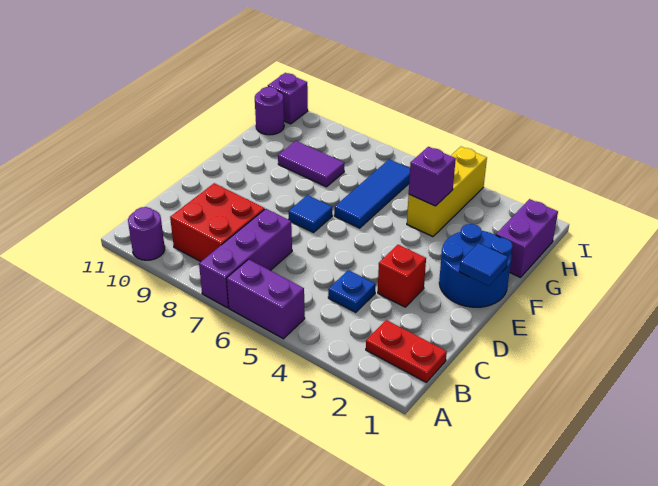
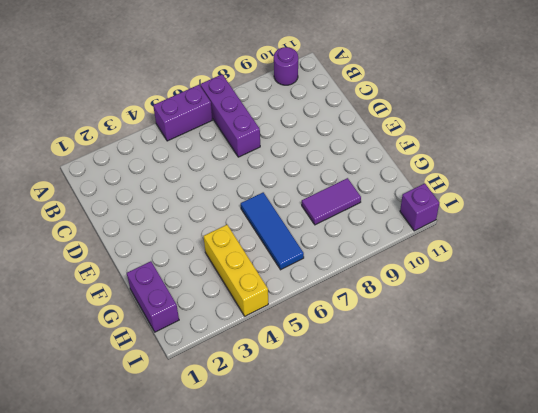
none -> red 1x2 plate [366,320,447,382]
none -> red 2x2 brick [170,183,265,262]
none -> blue 1x1 plate [328,270,376,312]

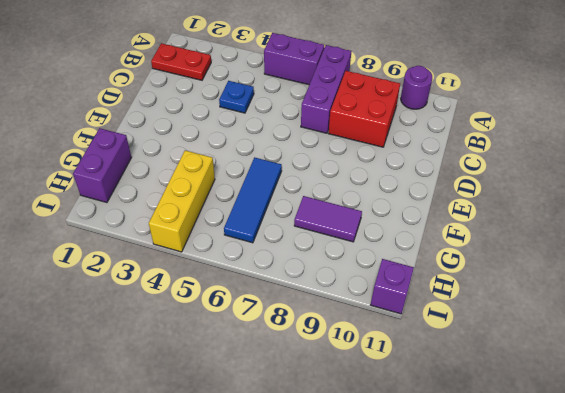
none -> red 1x1 brick [378,245,426,307]
none -> blue 2x2 round brick [439,224,513,307]
none -> blue 1x1 tile [288,195,332,233]

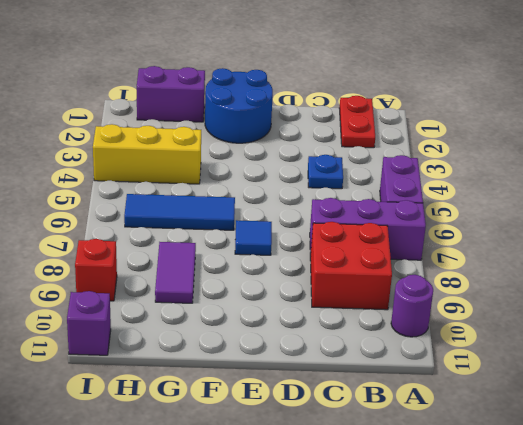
red 1x1 brick [75,239,117,301] -> red 1x1 brick moved to [378,245,426,307]
none -> purple 1x1 round brick [255,87,284,135]
none -> blue 1x1 tile [459,243,508,286]
none -> purple 1x1 brick [409,147,456,206]

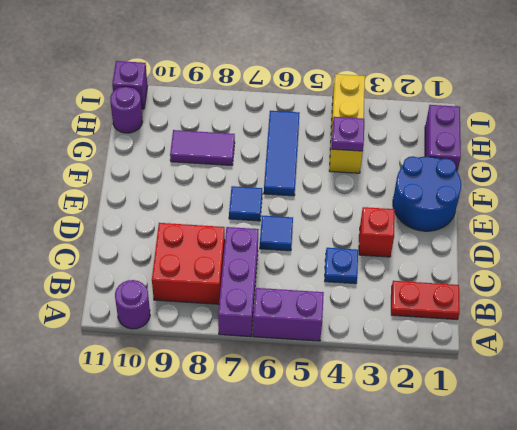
blue 1x1 tile [260,216,293,251] -> blue 1x1 tile moved to [459,243,508,286]
purple 1x1 plate [332,117,364,151] -> purple 1x1 brick [409,147,456,206]

